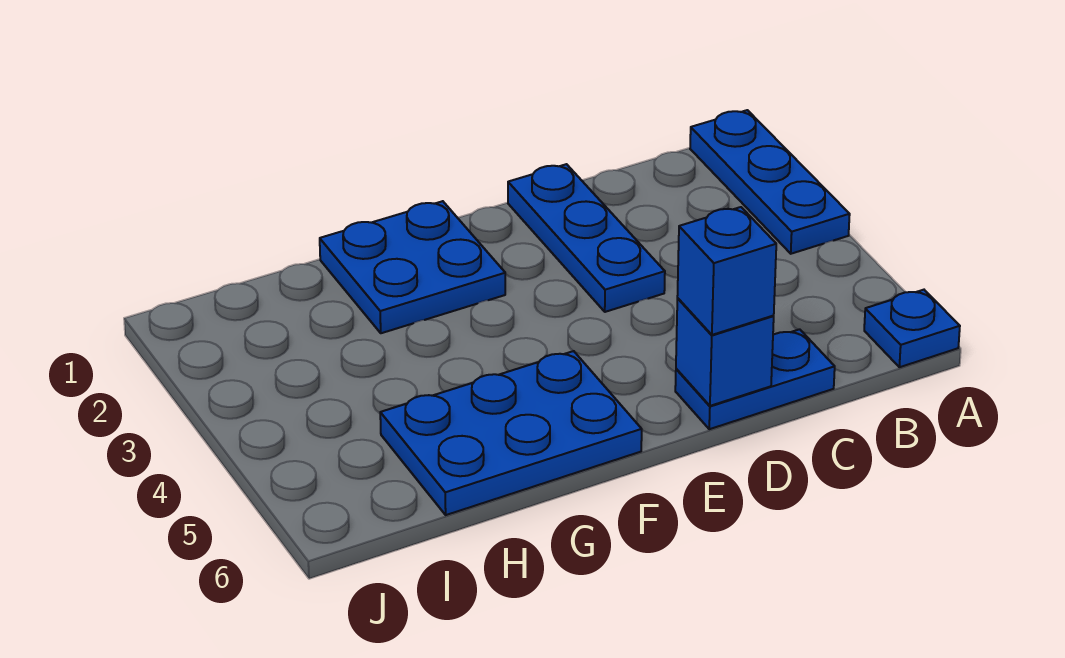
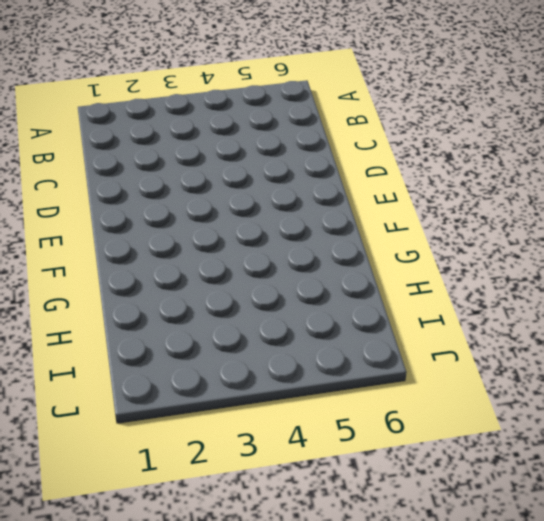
none -> blue 1x3 plate [690,110,850,254]
none -> blue 1x1 plate [864,290,960,367]

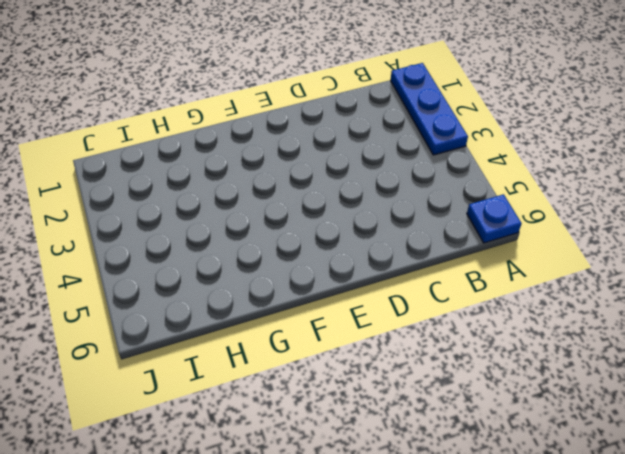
none -> blue 1x2 plate [675,329,835,429]
none -> blue 1x3 plate [508,164,665,312]

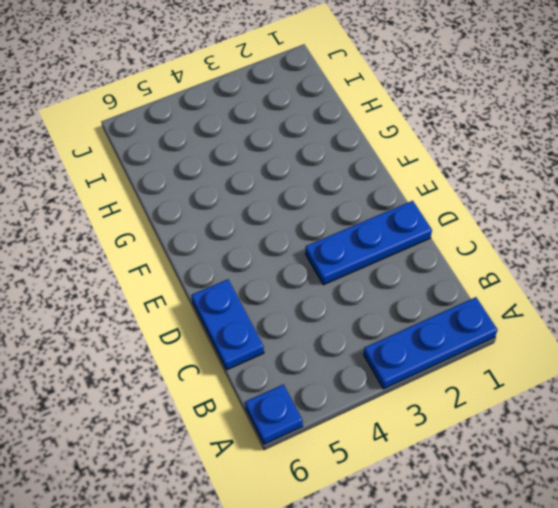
none -> blue 2x2 plate [320,201,505,333]
none -> blue 2x3 plate [380,351,642,515]

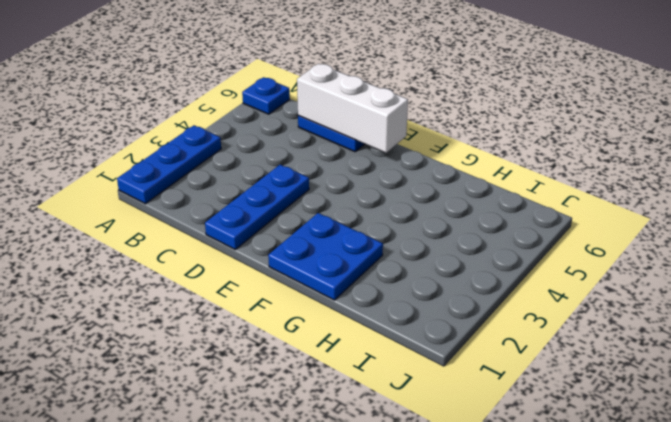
white 1x3 brick [297,64,408,153] -> blue 1x1 brick [676,299,774,406]
none -> blue 2x3 plate [380,351,642,515]
none -> blue 1x1 brick [677,207,776,335]

